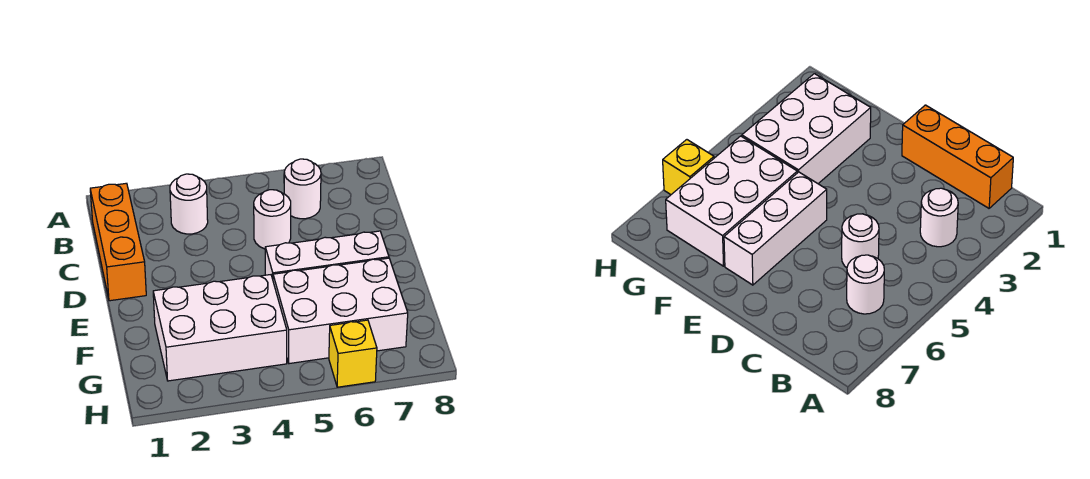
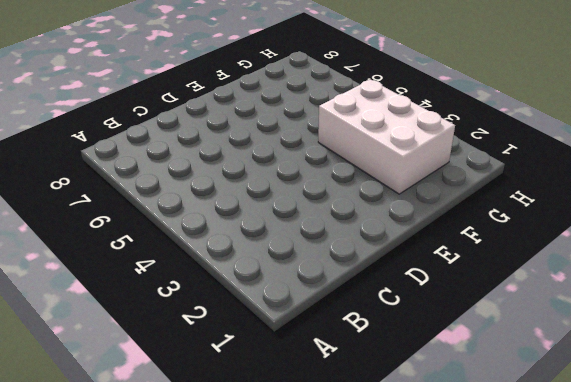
none -> orange 1x3 brick [90,183,146,301]
none -> white 1x1 round brick [170,174,208,234]

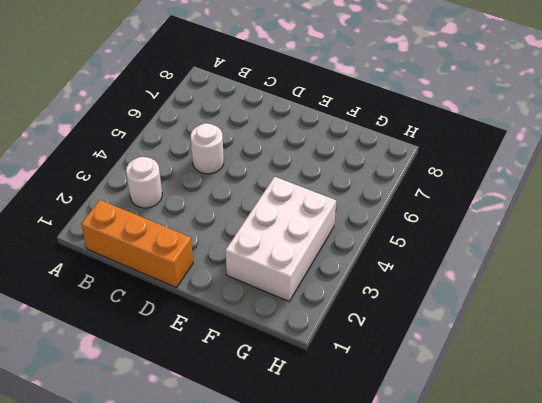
none -> white 1x1 round brick [284,159,321,219]
none -> white 1x3 brick [265,231,389,279]

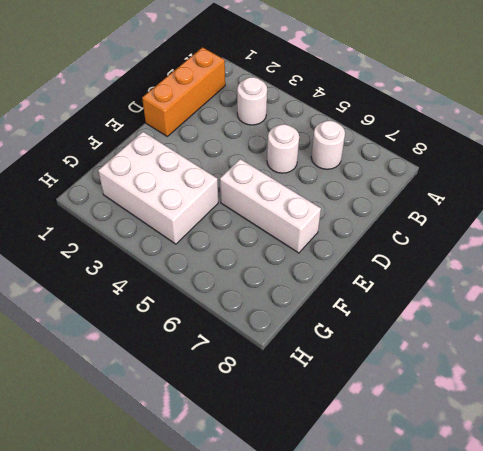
none -> white 2x3 brick [273,258,408,364]
none -> yellow 1x1 brick [329,320,377,387]

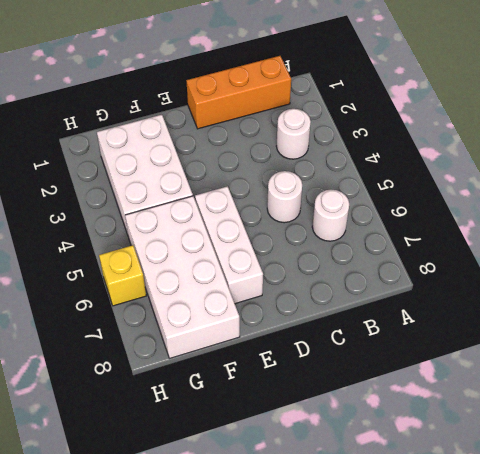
white 2x4 brick [125,196,240,358] -> white 2x3 brick [273,258,408,364]

